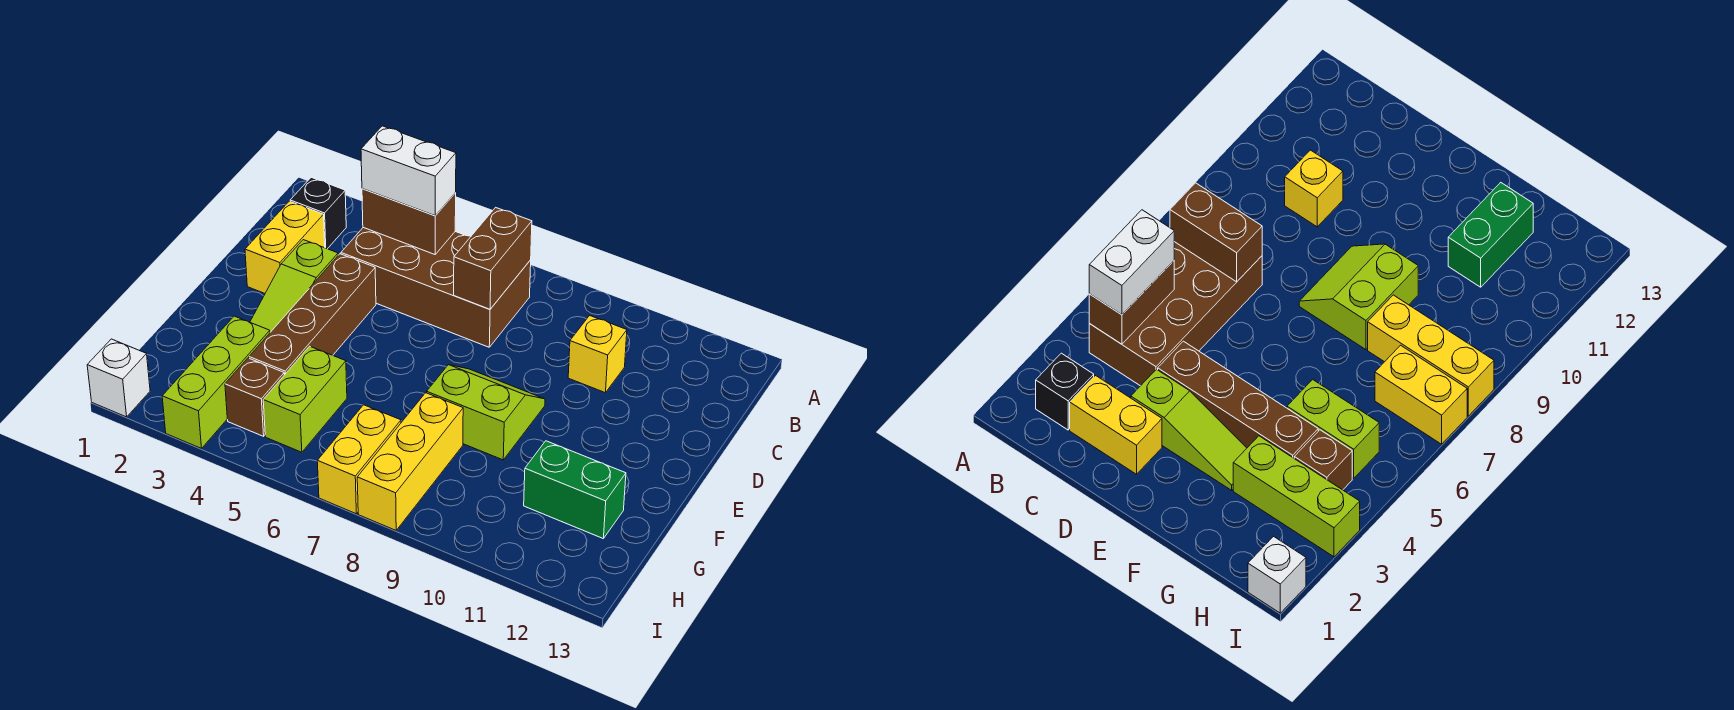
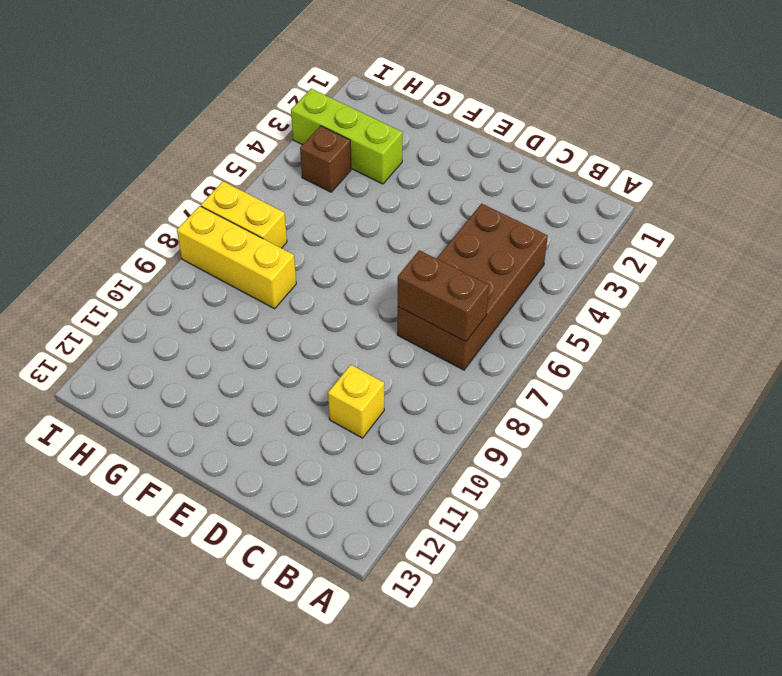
none -> black 1x1 brick [290,177,346,249]
none -> yellow 1x2 brick [245,201,325,293]
none -> lime 1x3 slope [250,240,338,332]

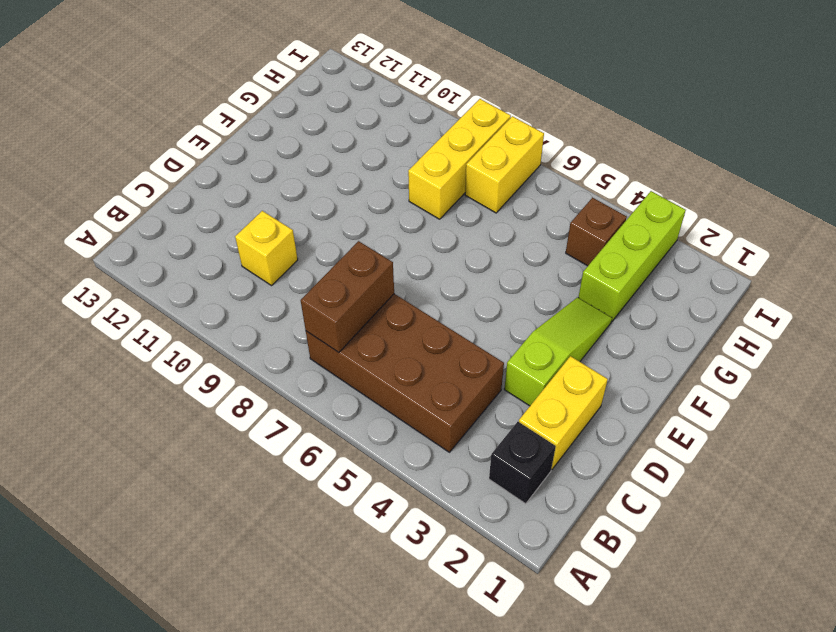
none -> brown 1x4 brick [249,254,376,375]
none -> lime 2x2 slope [427,365,545,460]
none -> lime 1x2 brick [263,346,347,452]

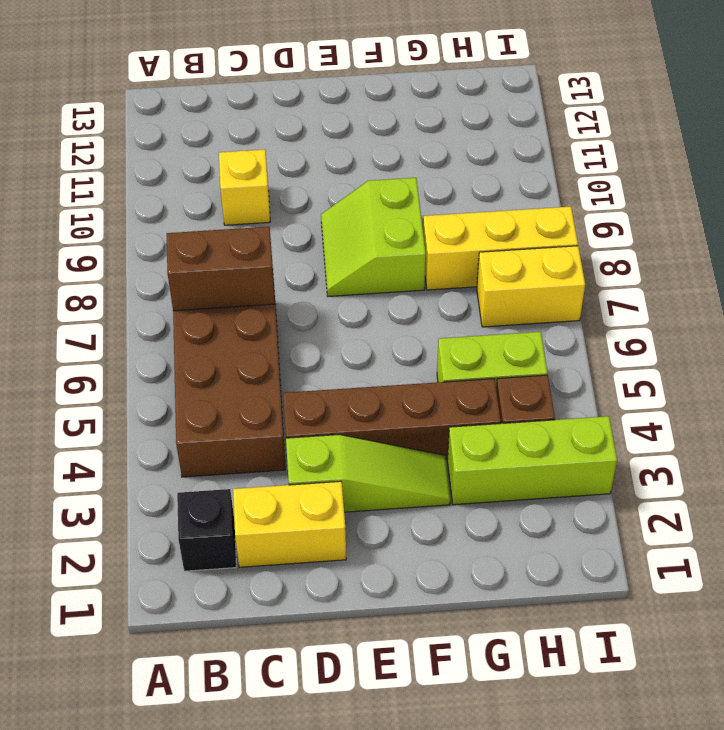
none -> green 1x2 brick [524,441,626,539]
none -> white 1x1 brick [87,339,150,417]
none -> brown 1x2 brick [362,189,456,254]

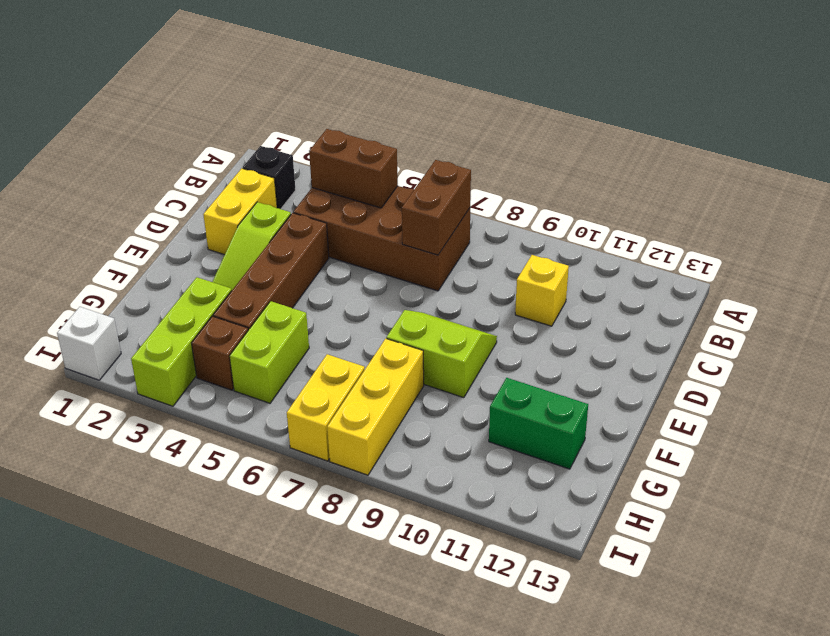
none -> white 1x2 brick [361,126,456,216]

